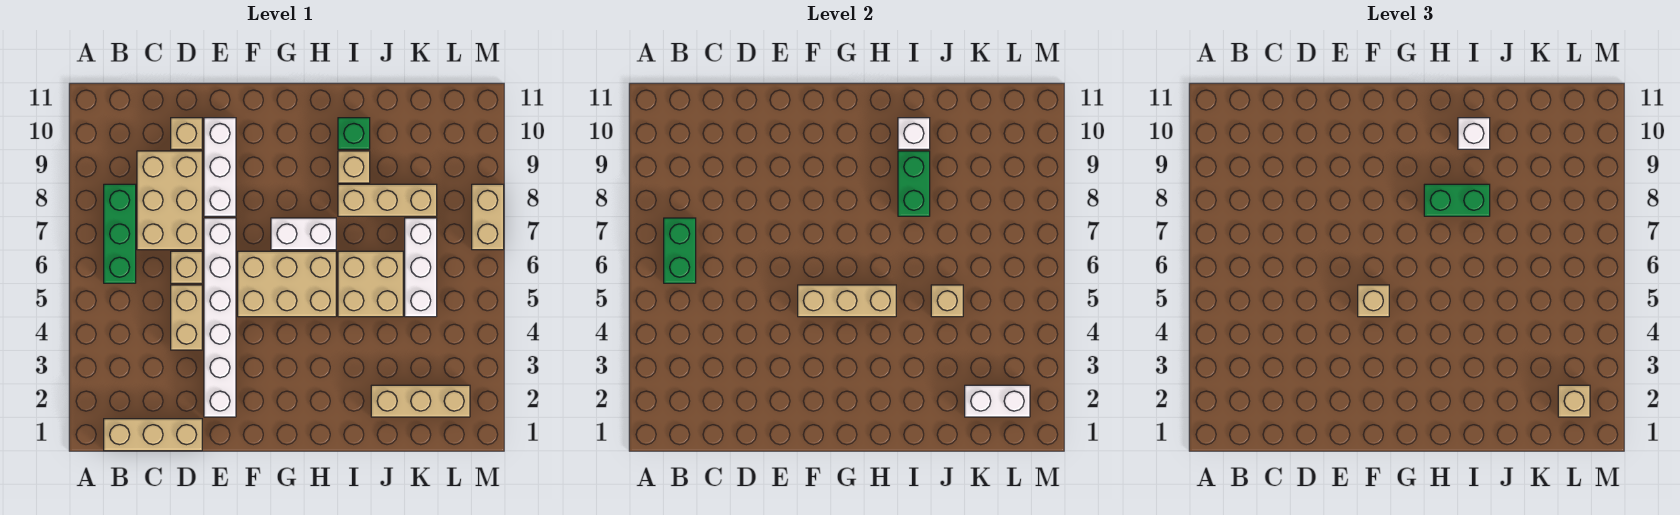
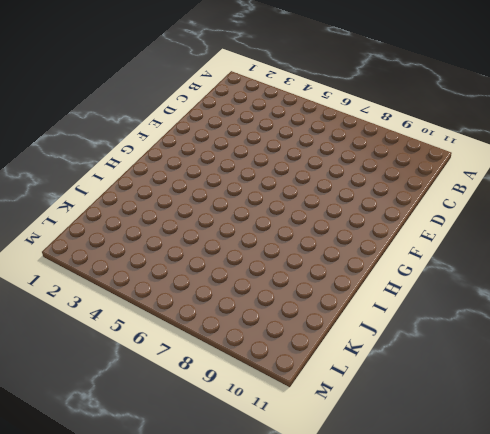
none -> tan 1x3 brick [104,419,202,451]
none -> green 1x3 brick [104,184,136,283]
none -> tan 2x3 brick [137,151,202,250]

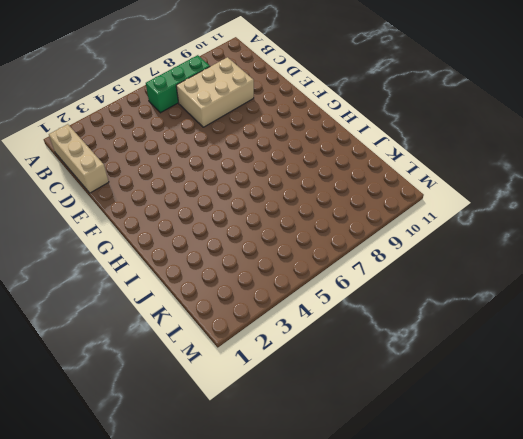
none -> tan 1x2 brick [171,285,202,350]
none -> tan 1x1 brick [171,251,202,283]
none -> tan 1x1 brick [171,118,202,149]

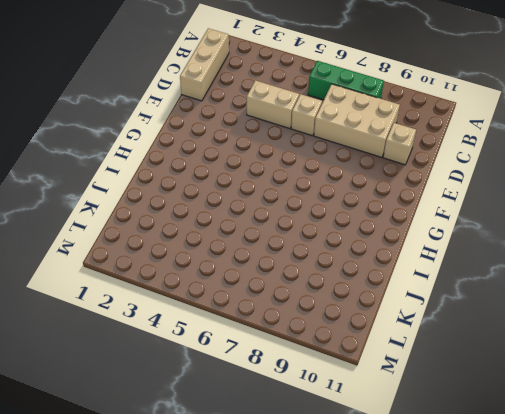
none -> white 1x6 brick [204,218,236,417]
none -> white 1x3 brick [204,118,236,216]
none -> tan 2x3 brick [238,251,336,317]

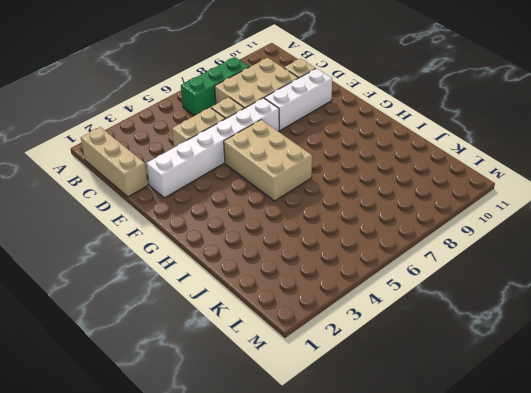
none -> white 1x2 brick [271,218,336,250]
none -> tan 2x2 brick [338,251,403,317]
none -> tan 1x3 brick [338,184,437,216]

